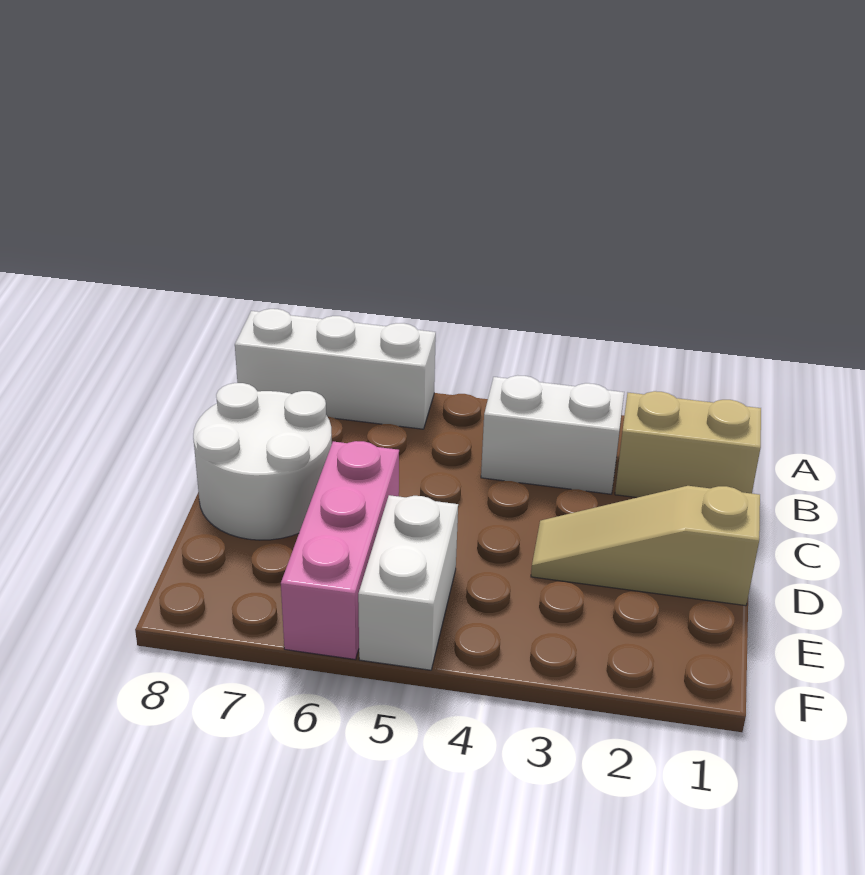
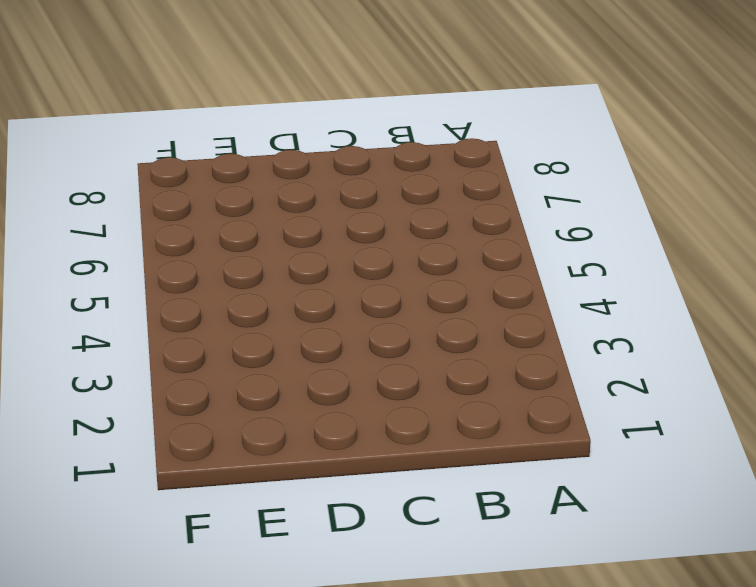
none -> white 1x3 brick [235,309,436,429]
none -> tan 1x2 brick [615,391,761,498]

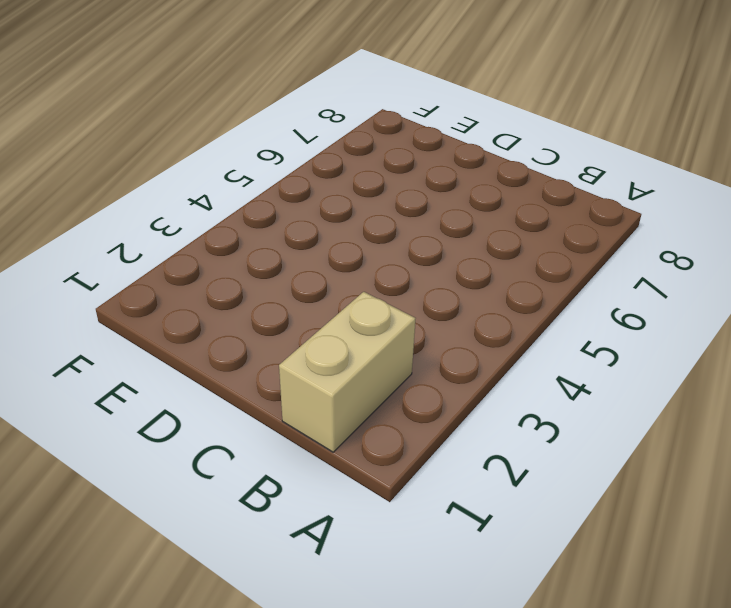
none -> white 1x3 brick [235,309,436,429]
none -> white 1x2 brick [481,375,624,494]

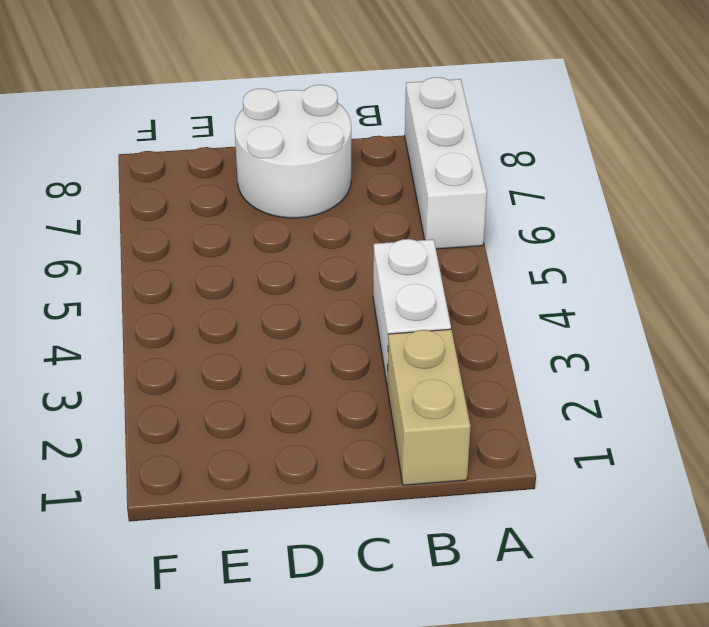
none -> tan 1x3 slope [531,486,760,606]
none -> pink 1x3 brick [281,441,399,659]

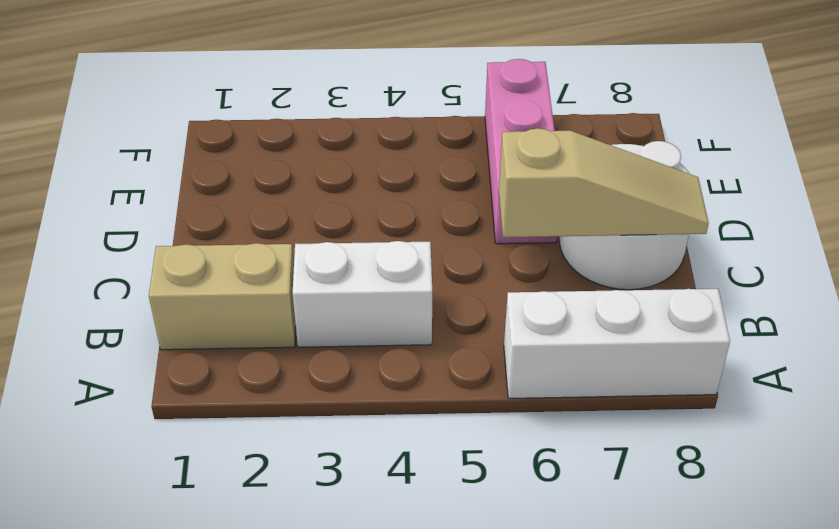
tan 1x3 slope [499,128,709,237] -> tan 1x3 slope moved to [531,486,760,606]
none -> white 1x2 brick [358,495,458,670]

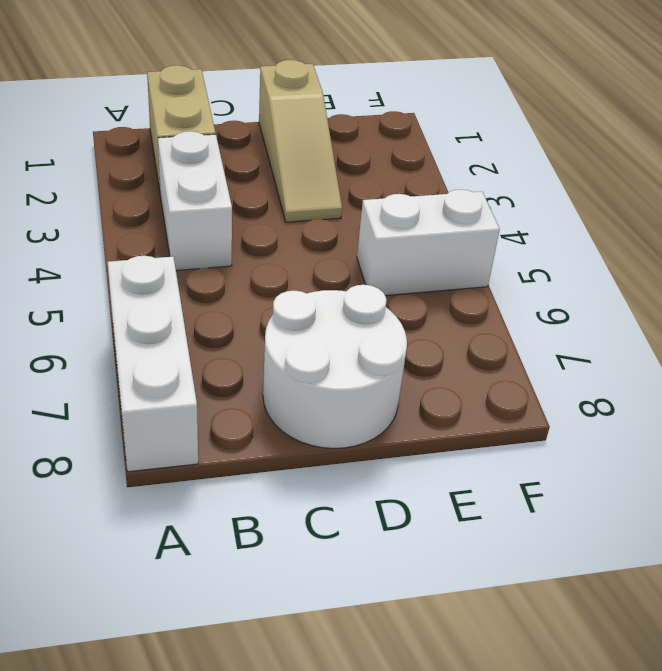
none -> pink 1x3 brick [281,441,399,659]

